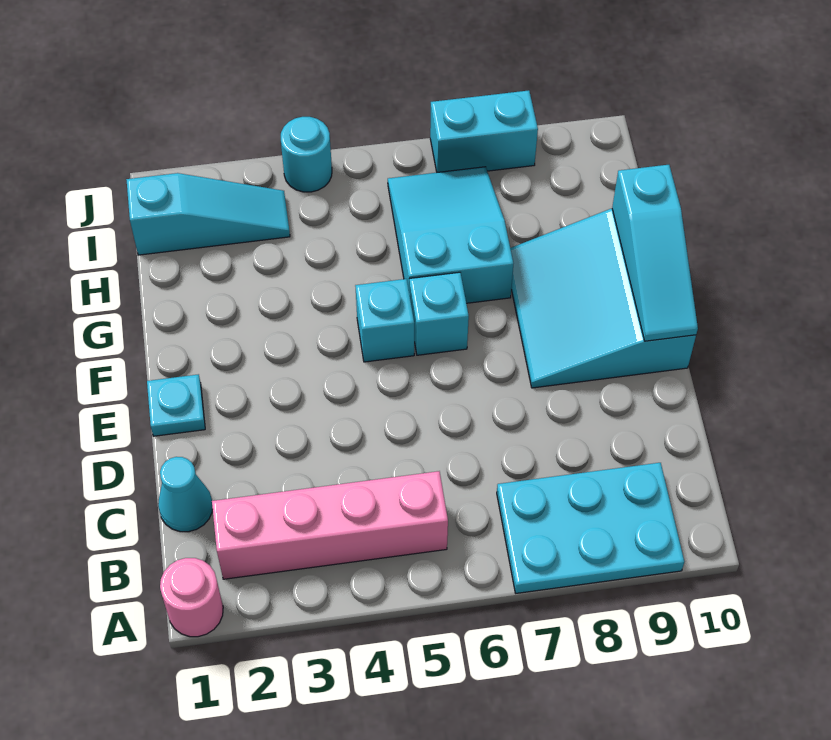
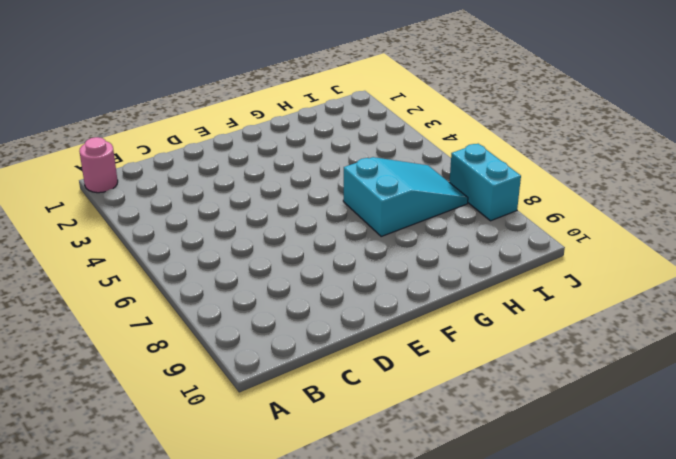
none -> cyan 2x3 plate [497,463,684,593]
none -> pink 1x4 brick [212,471,448,579]
none -> cyan 1x1 cone [158,457,213,532]

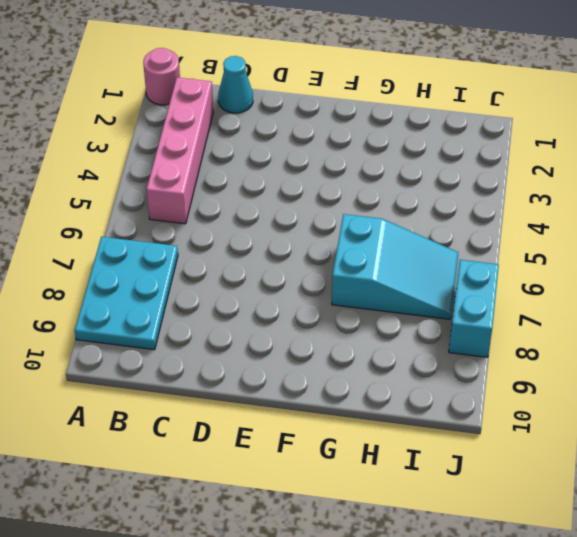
none -> cyan 1x1 plate [147,374,205,436]
none -> cyan 3x3 slope [510,209,696,388]
none -> cyan 1x1 brick [355,279,414,362]

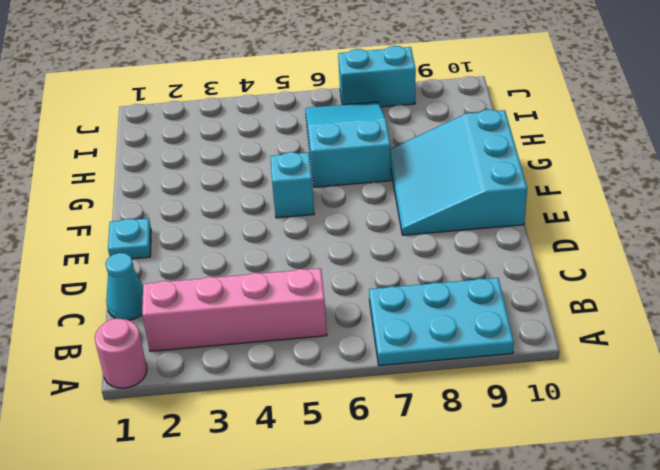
none -> cyan 1x1 brick [409,272,469,355]
none -> cyan 1x3 slope [126,173,290,255]
none -> cyan 1x1 round brick [281,117,332,192]

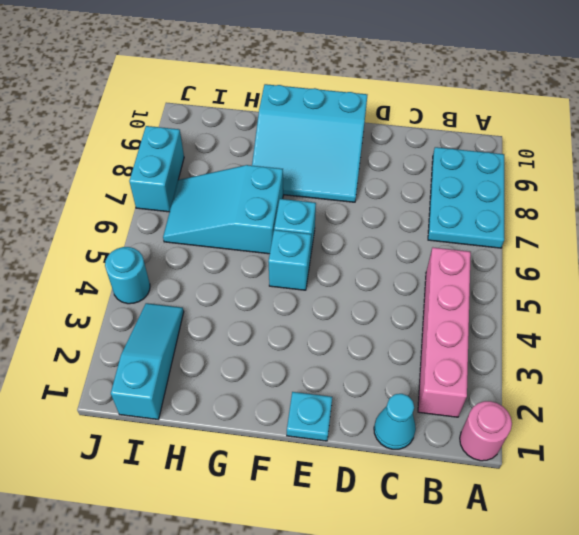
none -> cyan 1x3 slope [612,165,698,341]

